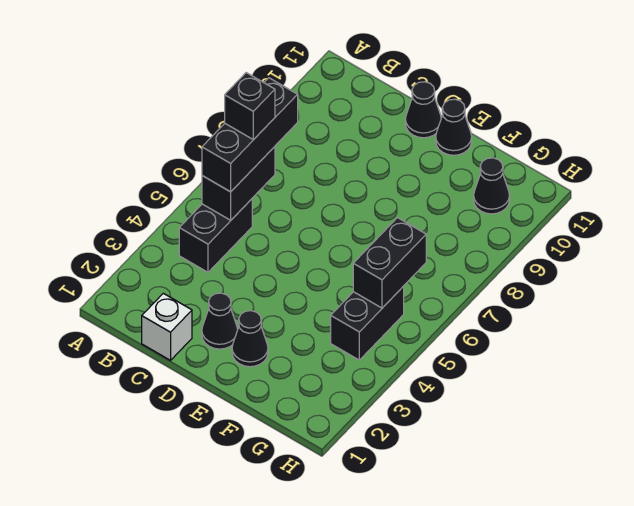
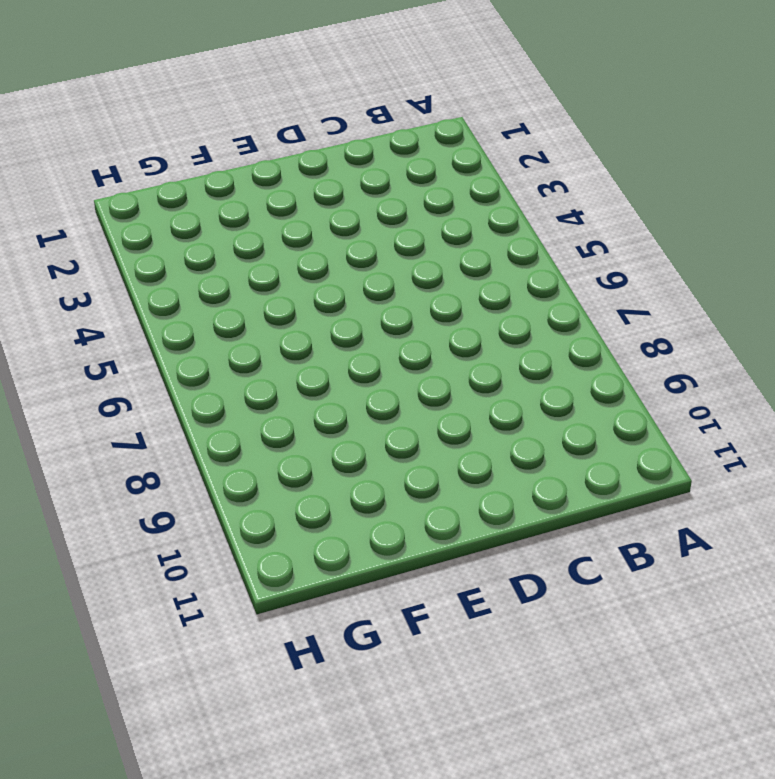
none -> black 1x2 brick [179,199,252,272]
none -> white 1x1 brick [142,293,192,360]
none -> black 1x1 cone [202,293,238,349]

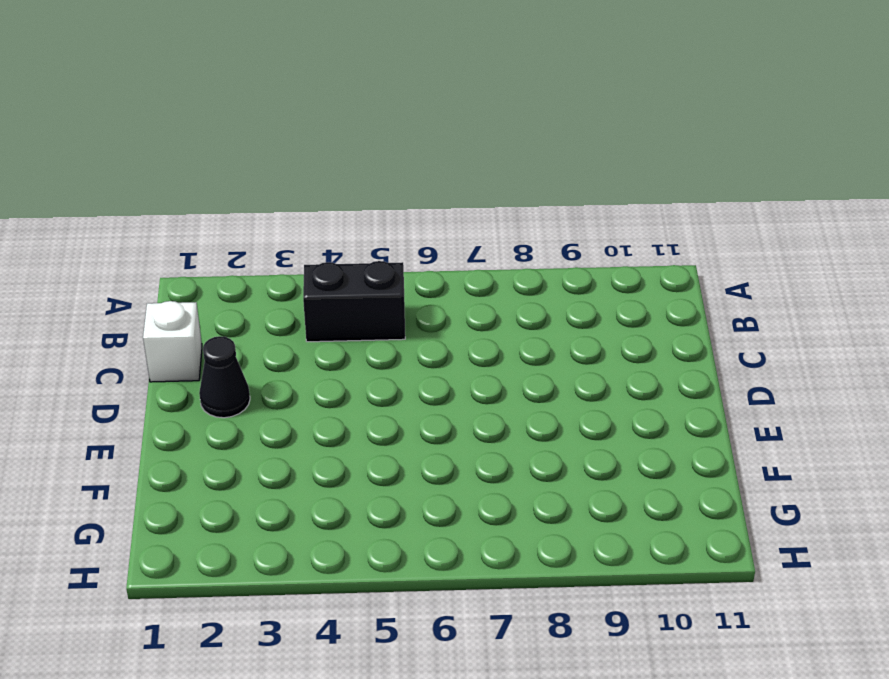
none -> black 1x1 cone [405,82,441,138]
none -> black 1x1 cone [232,311,268,367]
none -> black 1x1 cone [436,99,472,155]

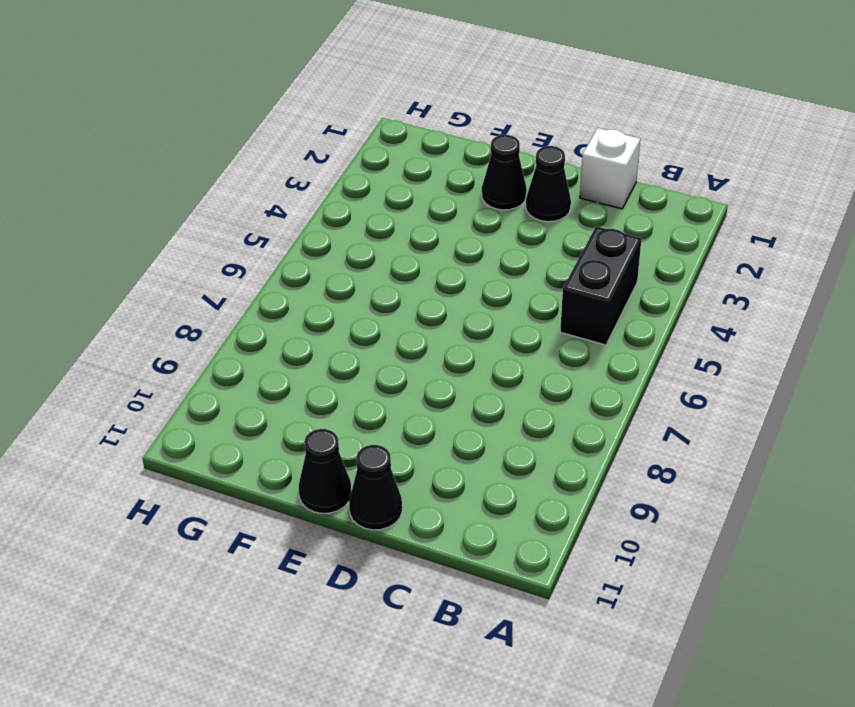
none -> black 1x2 brick [331,287,404,360]
none -> black 1x1 cone [474,158,510,214]
none -> black 1x2 brick [202,147,275,220]

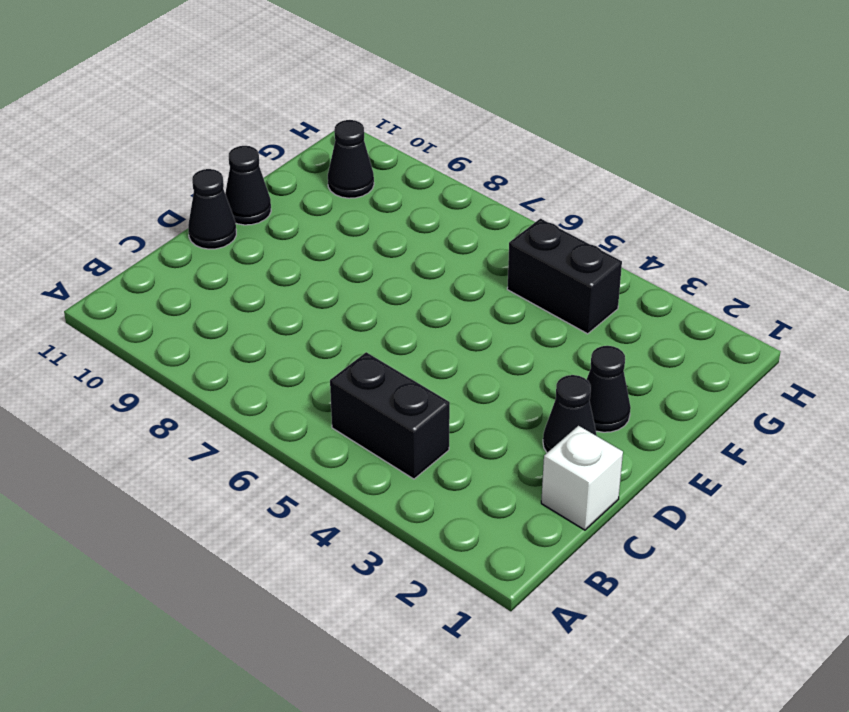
none -> black 1x2 brick [202,147,275,220]
none -> black 1x2 brick [353,218,426,308]
none -> black 1x3 brick [202,78,298,192]

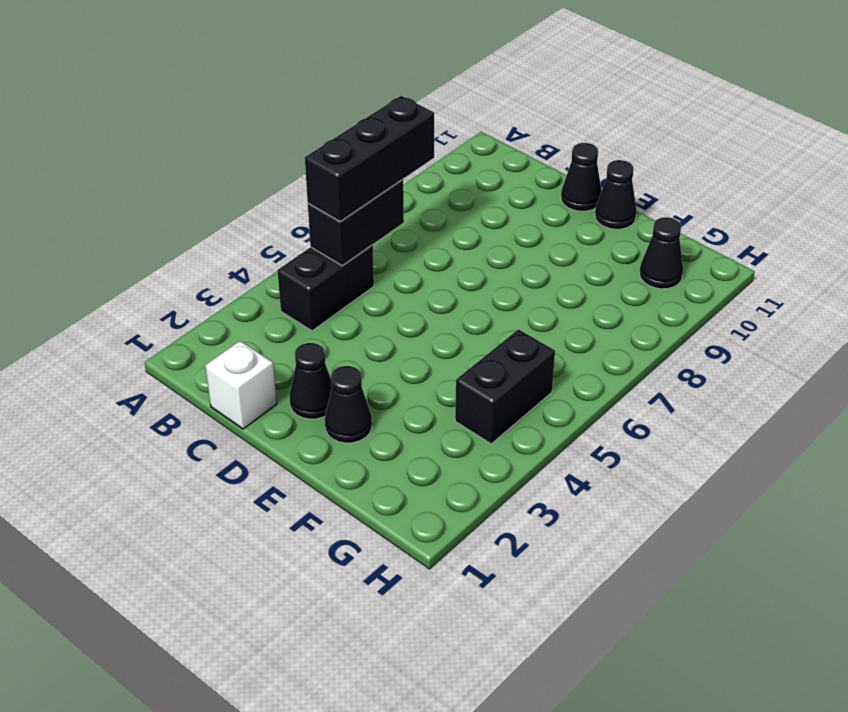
none -> black 1x2 brick [353,218,426,308]
none -> black 1x1 brick [225,73,275,140]

